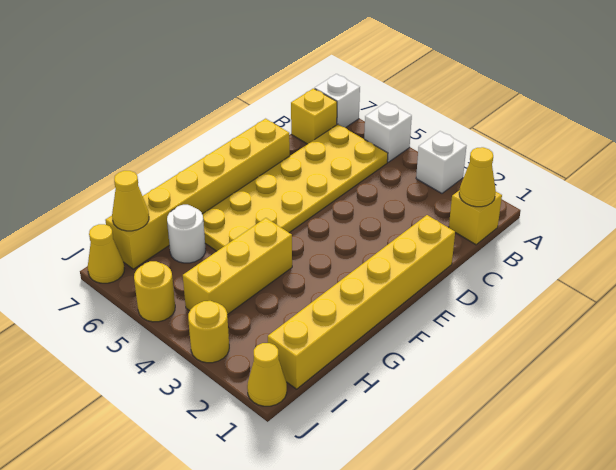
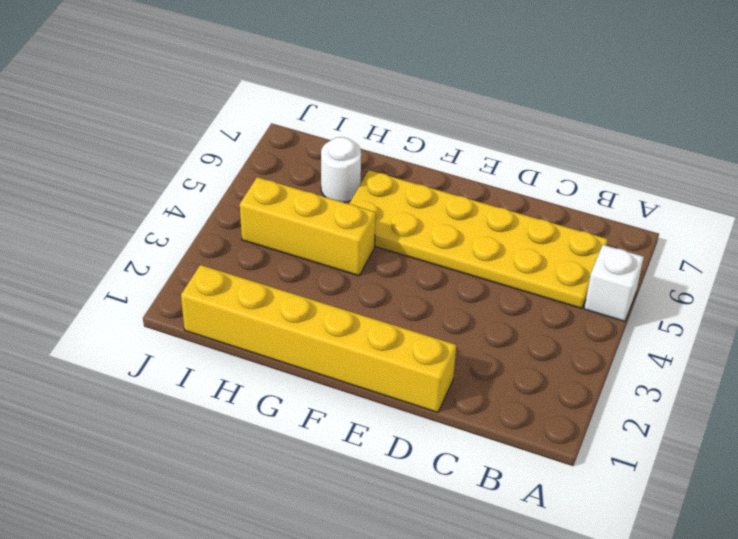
none -> white 1x1 brick [416,131,466,193]
none -> white 1x1 brick [315,74,360,128]
none -> yellow 1x1 brick [449,190,502,245]

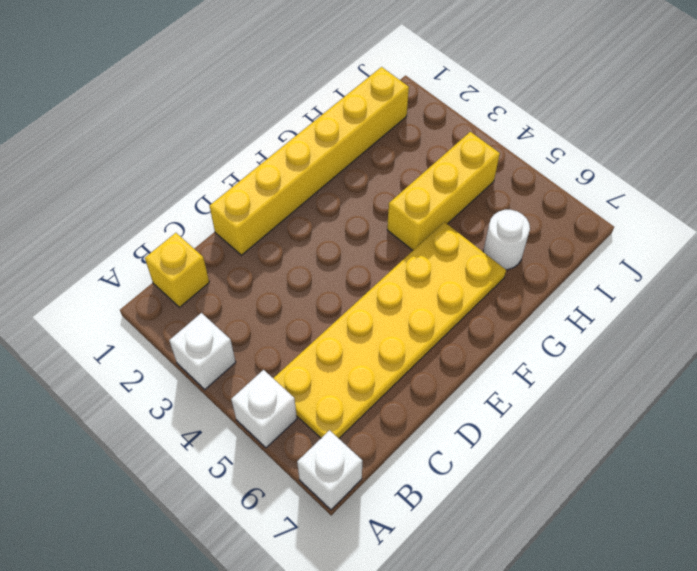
none -> yellow 1x1 brick [291,88,337,144]
none -> yellow 1x6 brick [105,119,290,269]
none -> yellow 1x1 cone [247,343,287,406]

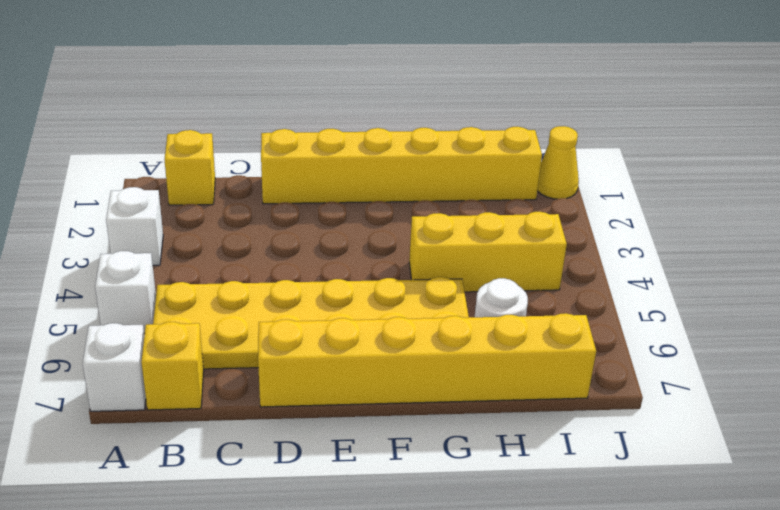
none -> yellow 1x1 round brick [188,301,229,363]
none -> yellow 1x1 round brick [134,261,175,322]
none -> yellow 1x1 cone [88,224,124,283]

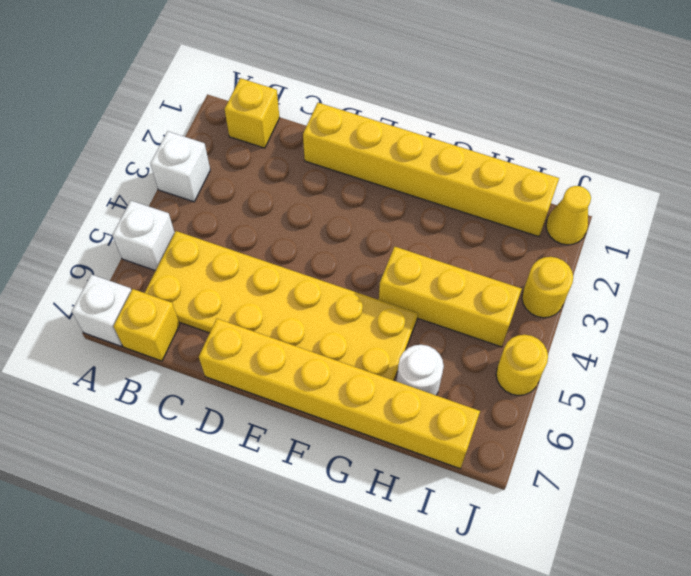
none -> yellow 1x1 cone [88,224,124,283]
none -> yellow 1x1 cone [459,147,496,207]
none -> yellow 1x1 cone [112,171,149,231]

